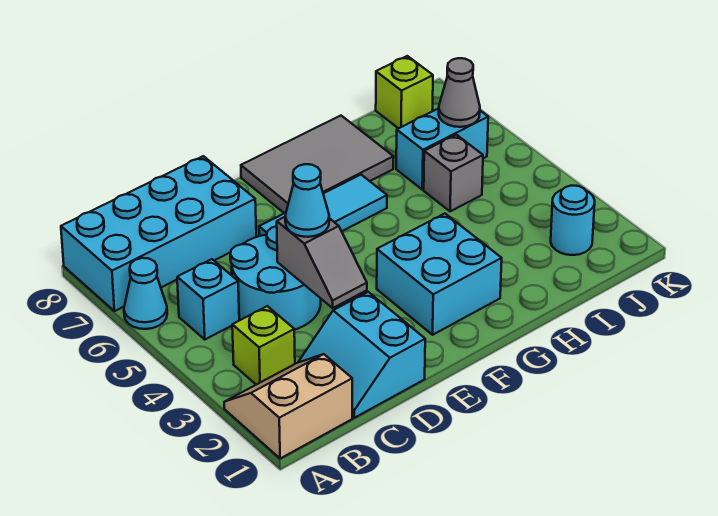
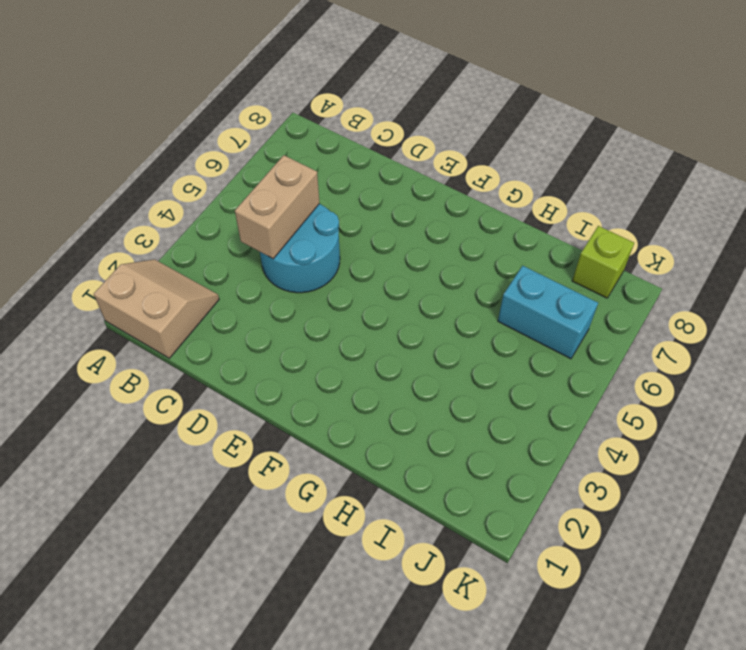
tan 1x2 brick [235,155,319,259] -> none
none -> cyan 1x1 cone [124,258,167,329]
none -> cyan 2x4 brick [61,156,256,311]
none -> lime 1x1 brick [232,306,295,385]

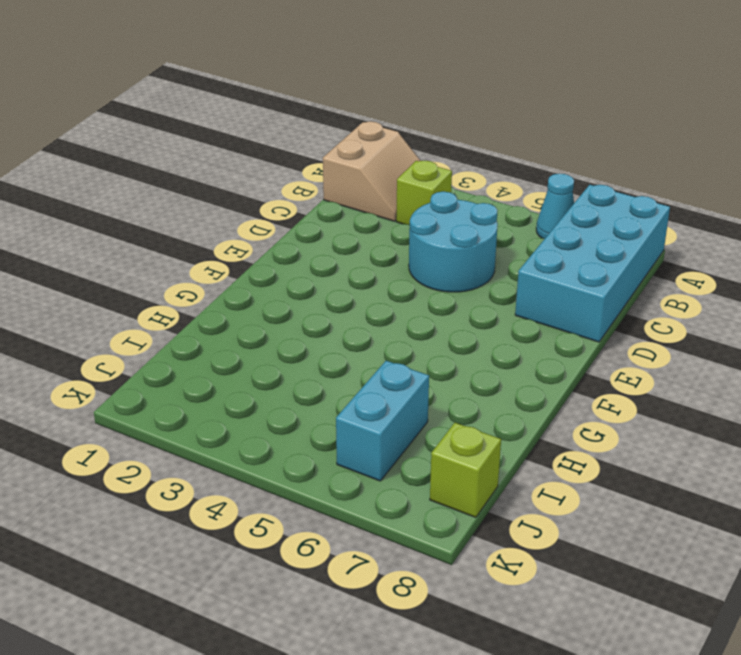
none -> cyan 1x1 brick [177,259,239,339]
none -> cyan 2x2 slope [298,292,425,418]
none -> cyan 1x3 tile [259,175,387,236]

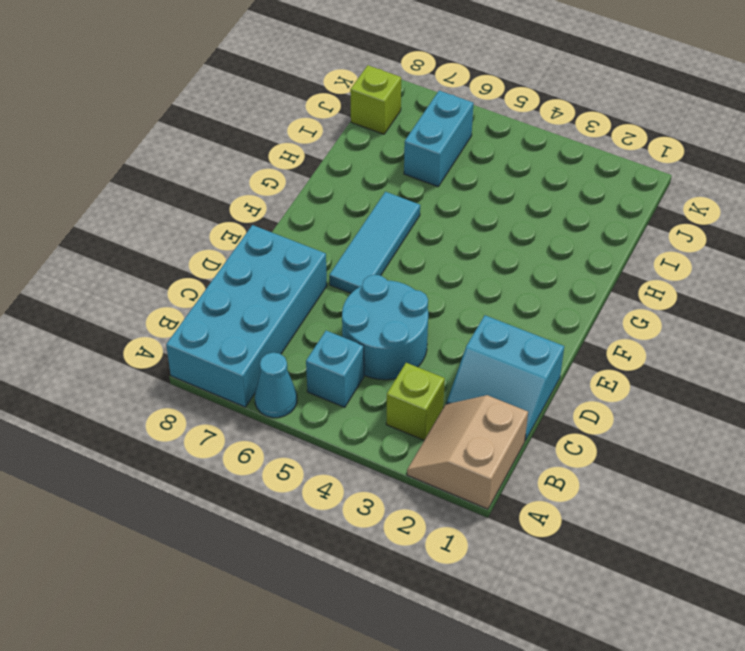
none -> cyan 2x2 brick [377,214,502,335]
none -> grey 2x3 tile [241,116,394,213]
none -> grey 1x1 brick [424,135,483,211]

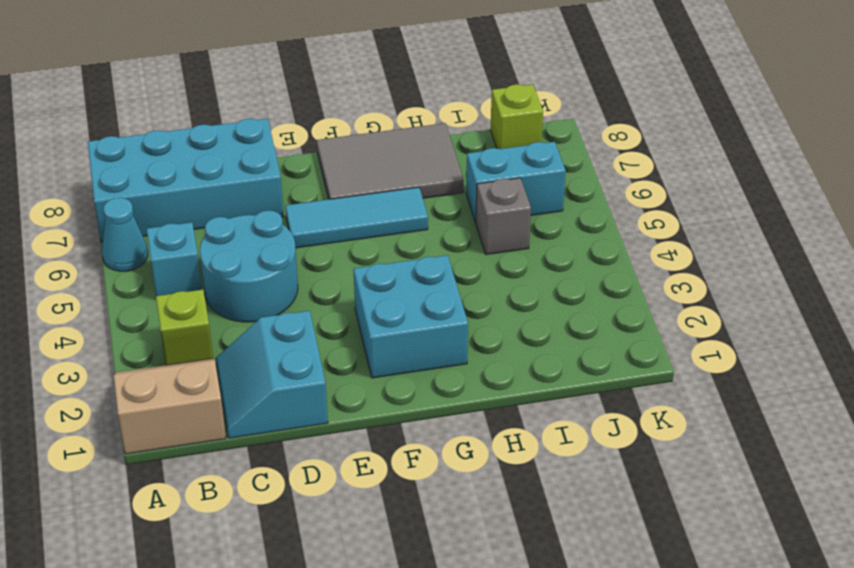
none -> cyan 1x1 round brick [551,185,595,255]
none -> grey 1x2 slope [277,217,367,308]
none -> grey 1x1 cone [439,58,480,127]

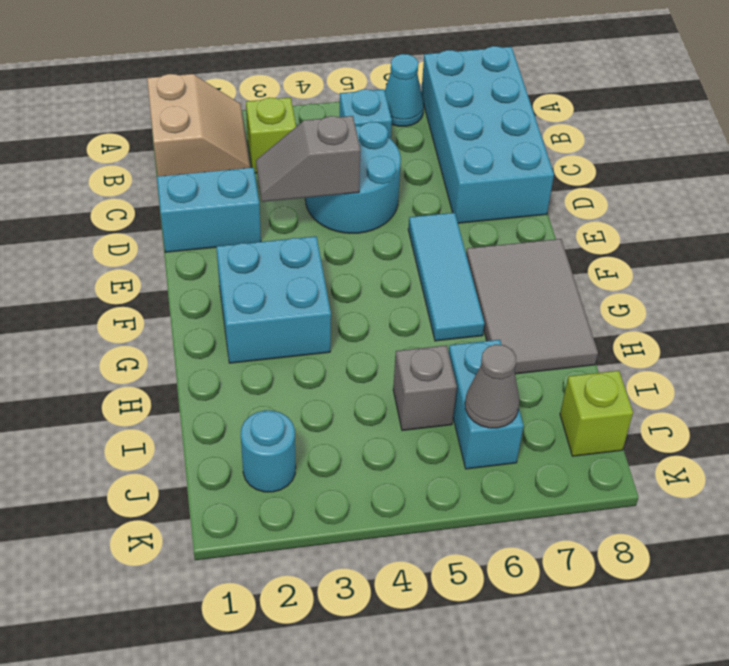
none -> cyan 1x1 cone [285,164,329,237]

